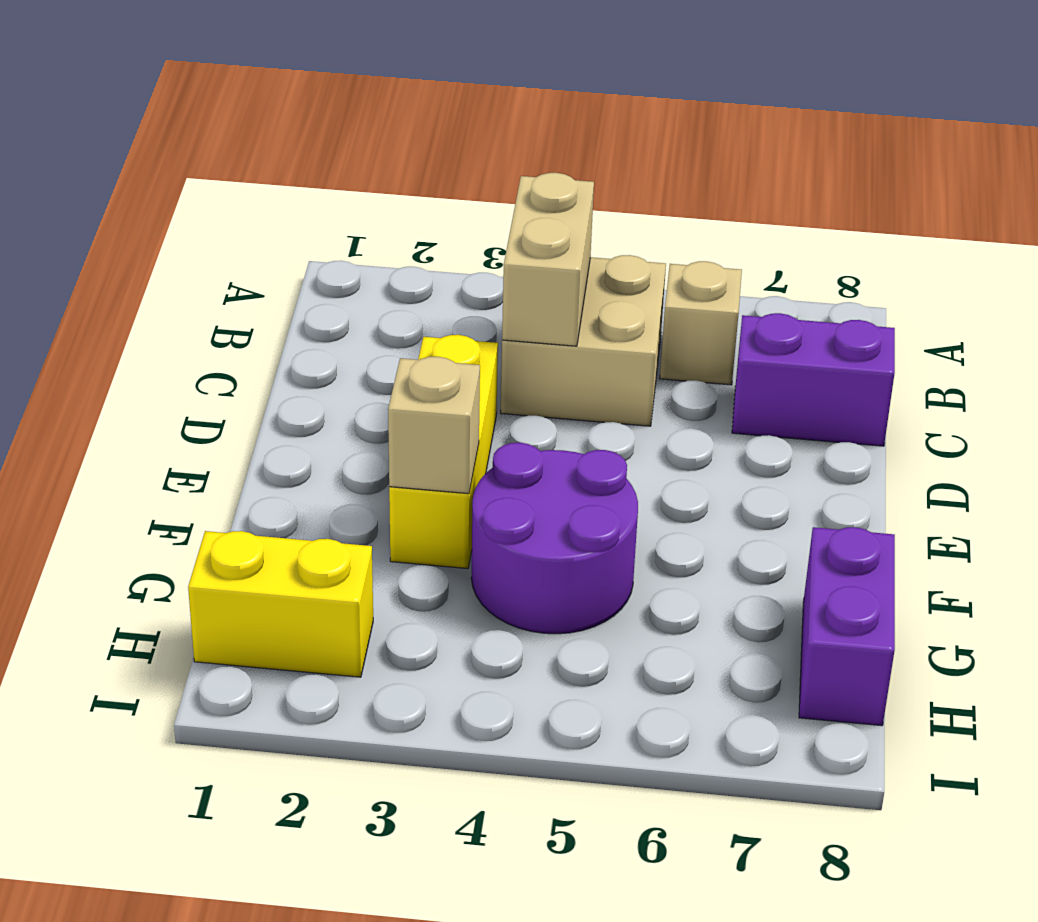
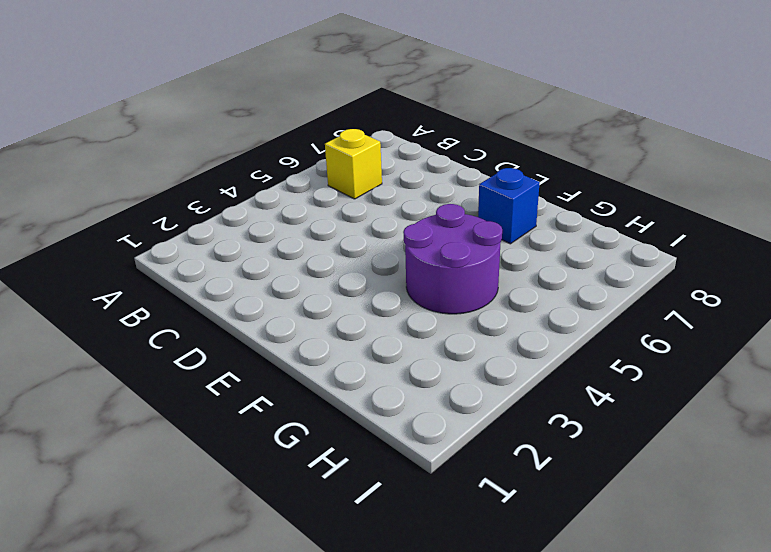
yellow 1x1 brick [325,129,382,199] -> tan 1x1 brick [660,261,742,385]
blue 1x1 brick [478,168,540,244] -> none
none -> tan 2x2 brick [501,255,666,426]
none -> purple 1x2 brick [732,313,895,446]

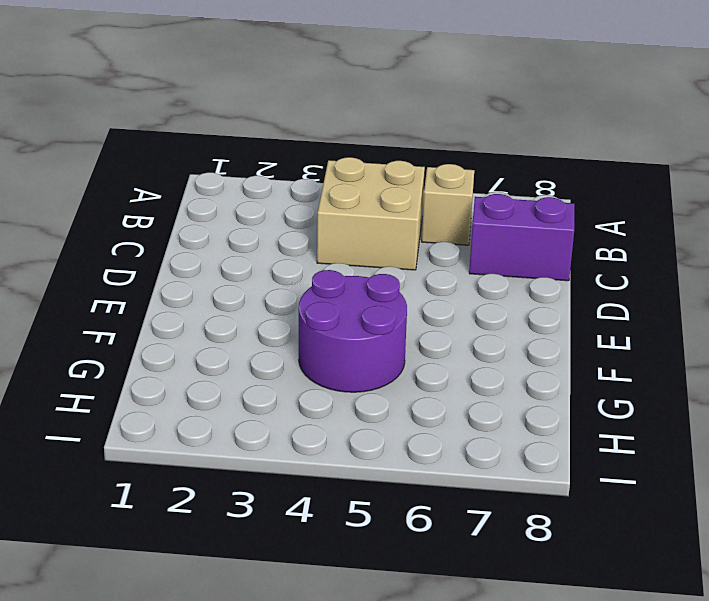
none -> yellow 1x3 brick [389,335,498,569]
none -> purple 1x2 brick [799,527,895,726]

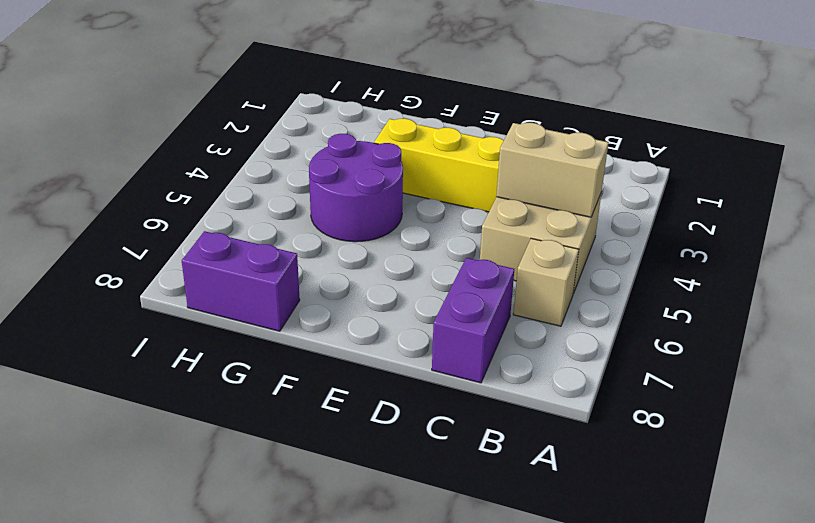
none -> yellow 1x2 brick [188,531,373,677]
none -> tan 1x1 brick [388,357,480,494]

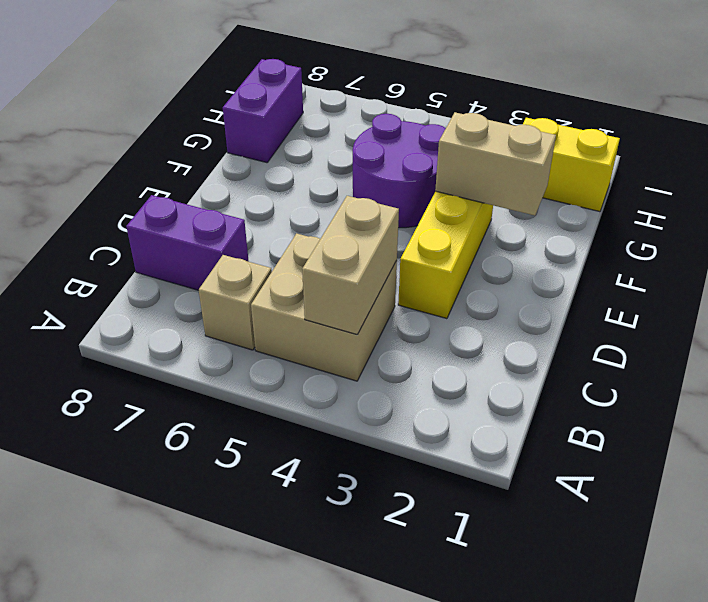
tan 1x2 brick [435,112,556,215] -> tan 1x1 brick [388,357,480,494]

